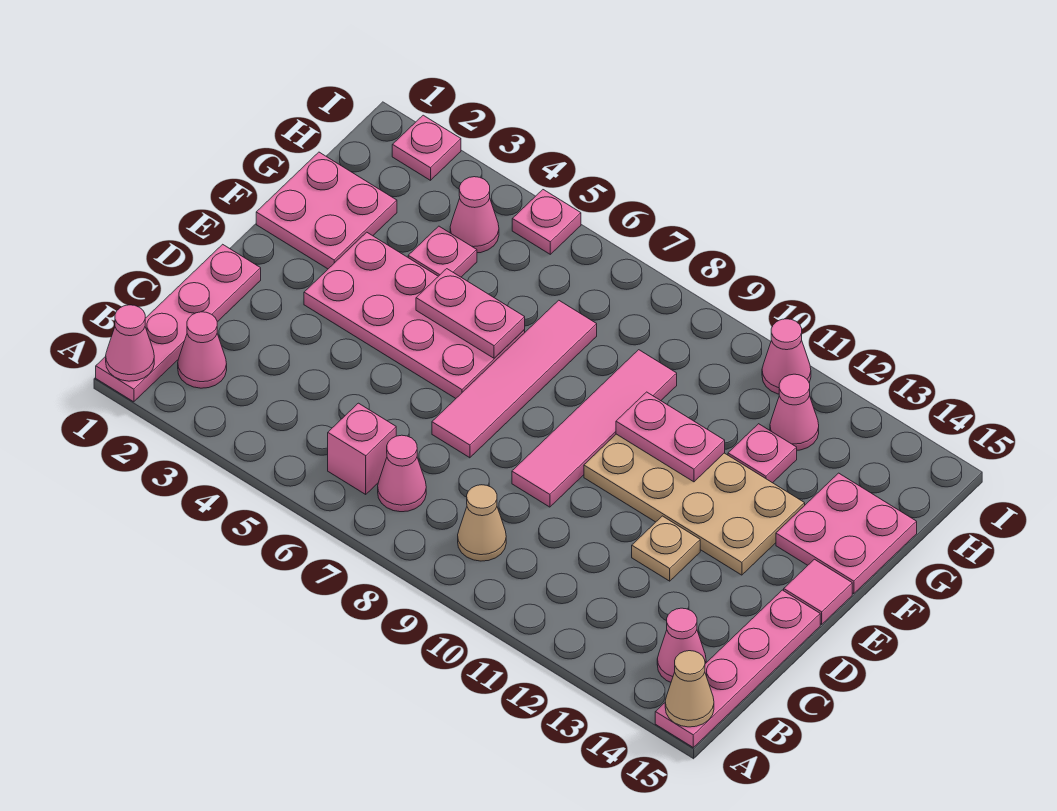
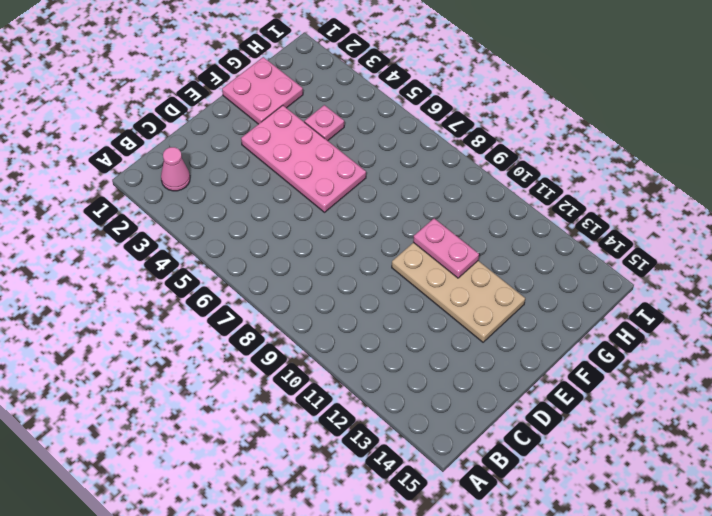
none -> pink 1x4 plate [96,244,261,402]
none -> pink 1x4 plate [655,590,820,747]
none -> pink 1x1 brick [328,403,396,494]

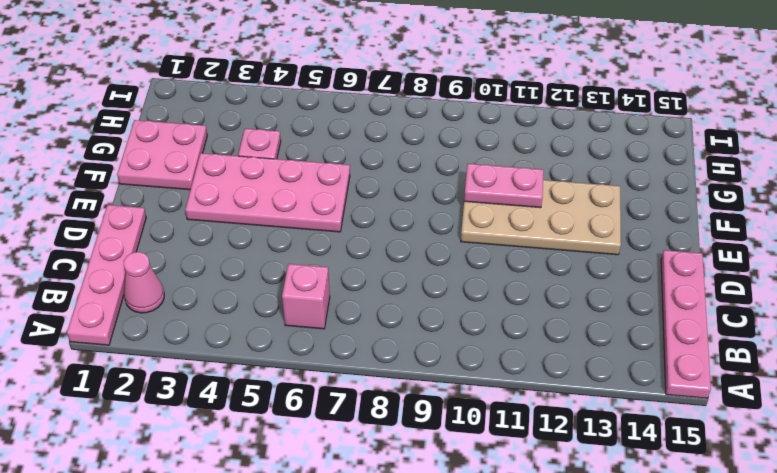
none -> pink 1x1 cone [378,435,426,512]
none -> tan 1x1 cone [458,485,506,561]
none -> pink 1x1 cone [657,608,706,682]

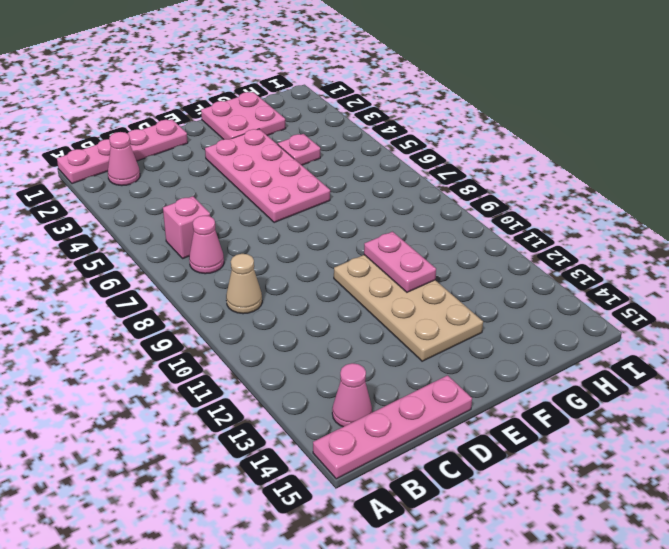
none -> pink 1x4 tile [432,300,597,458]
none -> pink 1x4 tile [512,350,677,507]
none -> tan 1x1 plate [632,516,700,581]

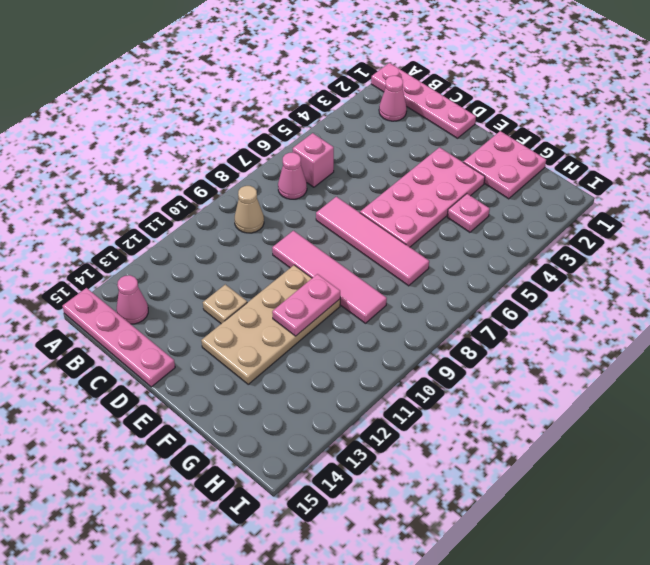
none -> pink 1x1 tile [784,559,852,624]
none -> pink 2x2 plate [776,473,917,594]
none -> pink 1x1 plate [728,424,797,483]

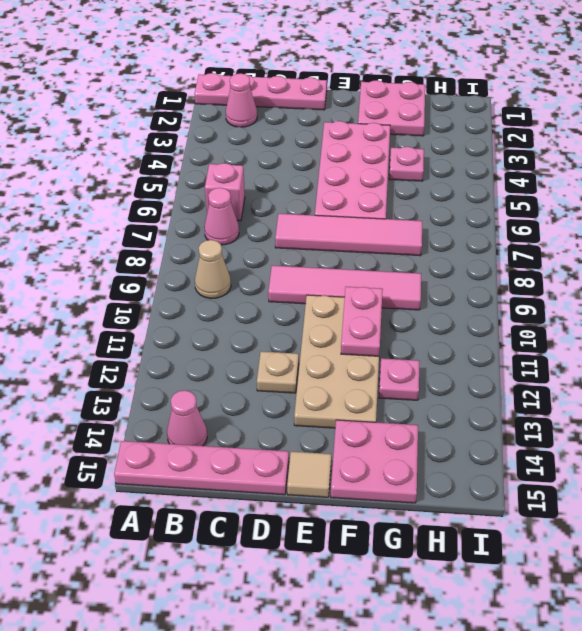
tan 1x1 tile [287,451,331,497] -> pink 1x1 tile [784,559,852,624]
none -> pink 1x1 cone [450,177,499,253]
none -> pink 1x1 cone [770,374,819,450]
none -> pink 1x1 plate [392,115,461,180]

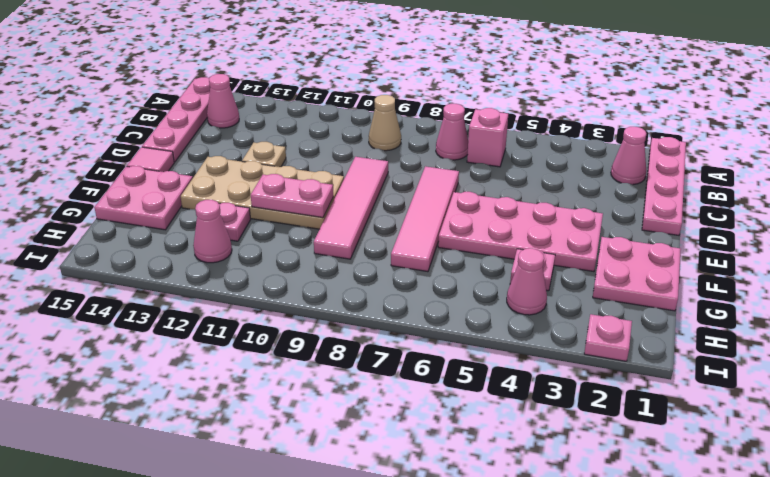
none -> pink 1x1 plate [512,190,581,254]
none -> pink 1x1 cone [762,319,811,394]
none -> pink 1x1 cone [106,305,154,381]

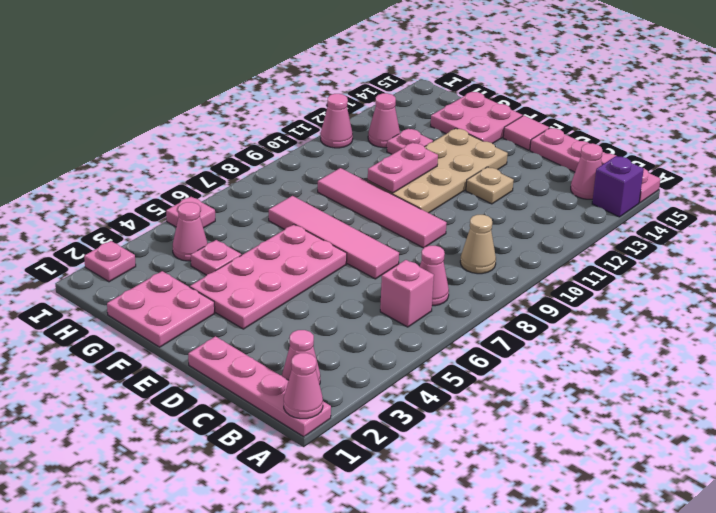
purple 1x1 brick [592,156,644,217] -> none
none -> tan 1x1 cone [665,651,714,727]
none -> pink 1x2 plate [416,269,525,358]

